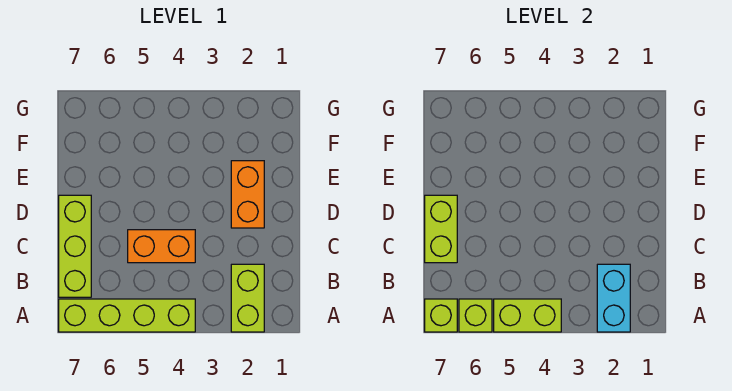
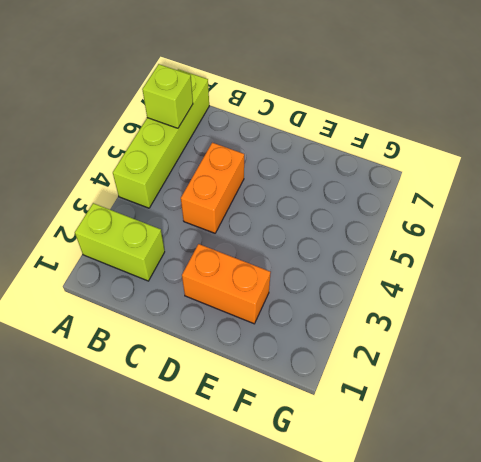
none -> lime 1x3 brick [59,195,91,297]
none -> cyan 1x2 brick [597,264,630,332]

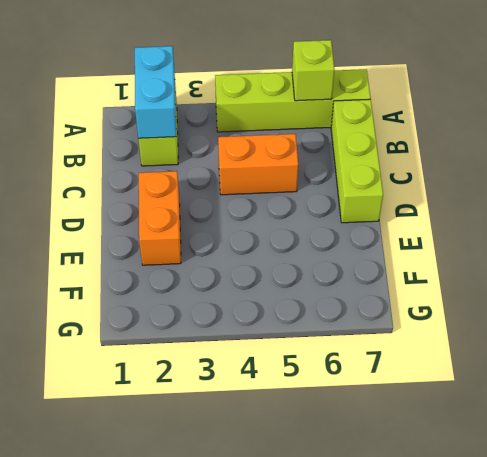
none -> lime 1x2 brick [494,299,561,332]
none -> lime 1x1 brick [425,299,457,332]

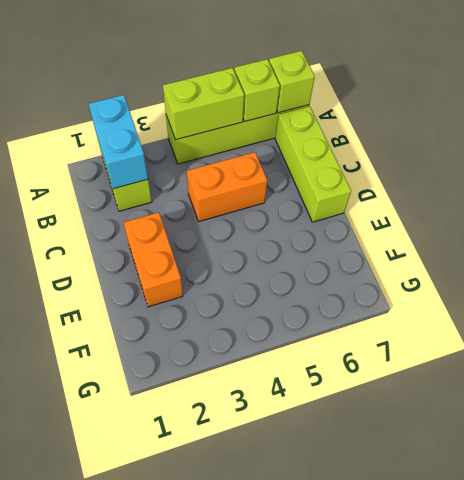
none -> lime 1x2 brick [425,195,457,263]

